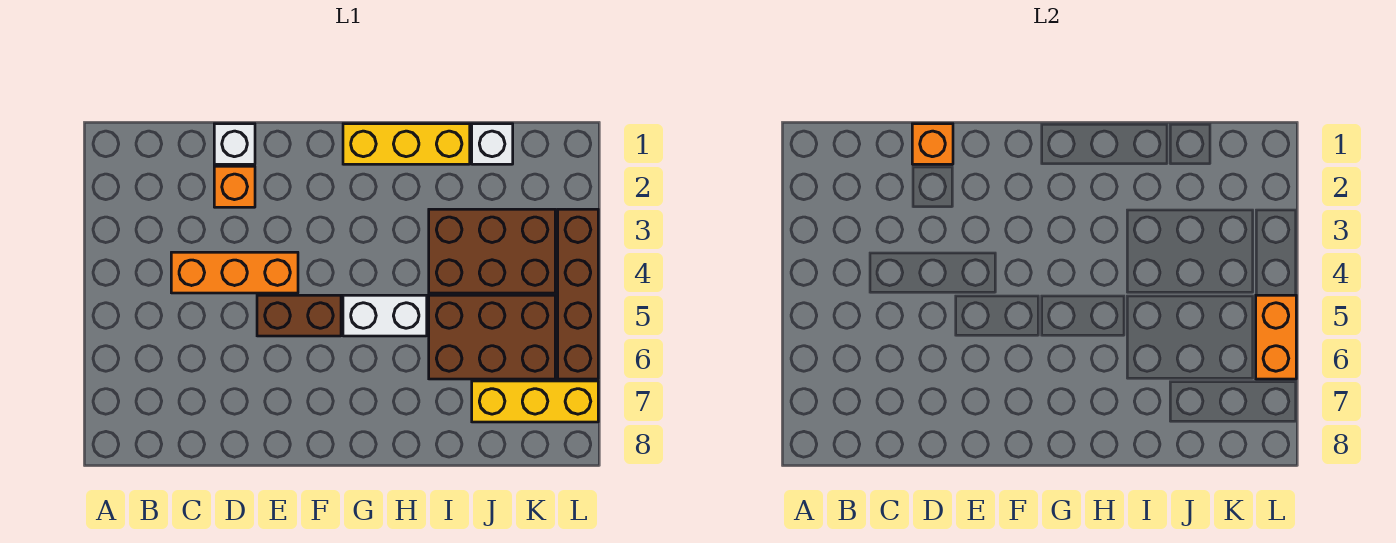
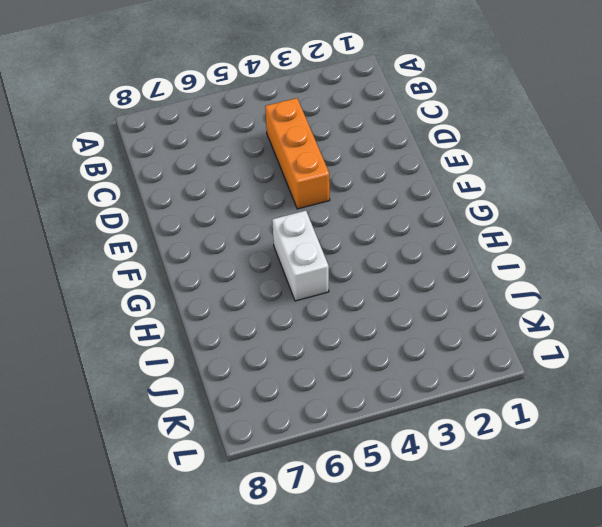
none -> white 1x1 brick [214,124,255,164]
none -> orange 1x1 brick [214,166,255,207]
none -> brown 1x2 brick [257,295,341,336]

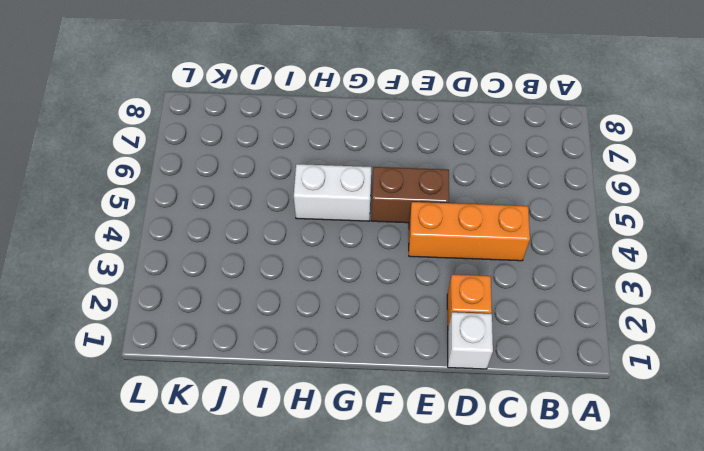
none -> yellow 1x3 brick [343,124,470,164]
none -> brown 2x3 brick [429,209,555,293]
none -> brown 2x3 brick [429,295,555,379]

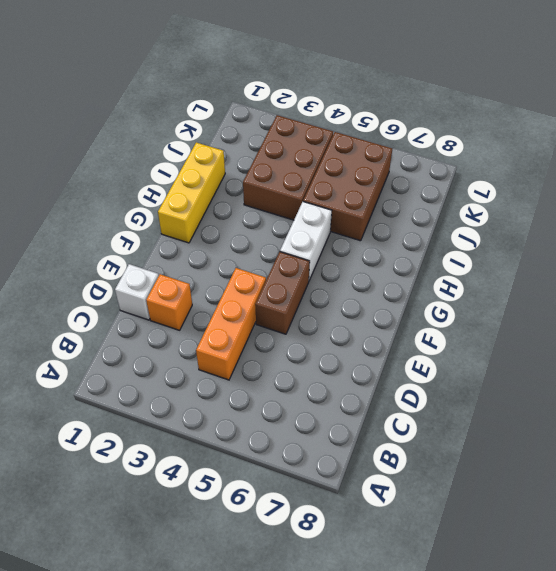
none -> white 1x1 brick [472,124,513,164]
none -> yellow 1x3 brick [472,381,598,422]
none -> brown 1x4 brick [558,209,598,379]

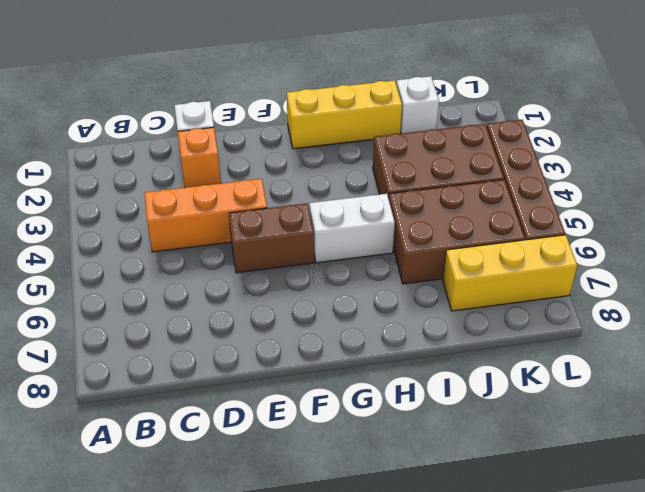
none -> orange 1x1 brick [912,124,953,164]
none -> orange 1x2 brick [1256,295,1296,379]

